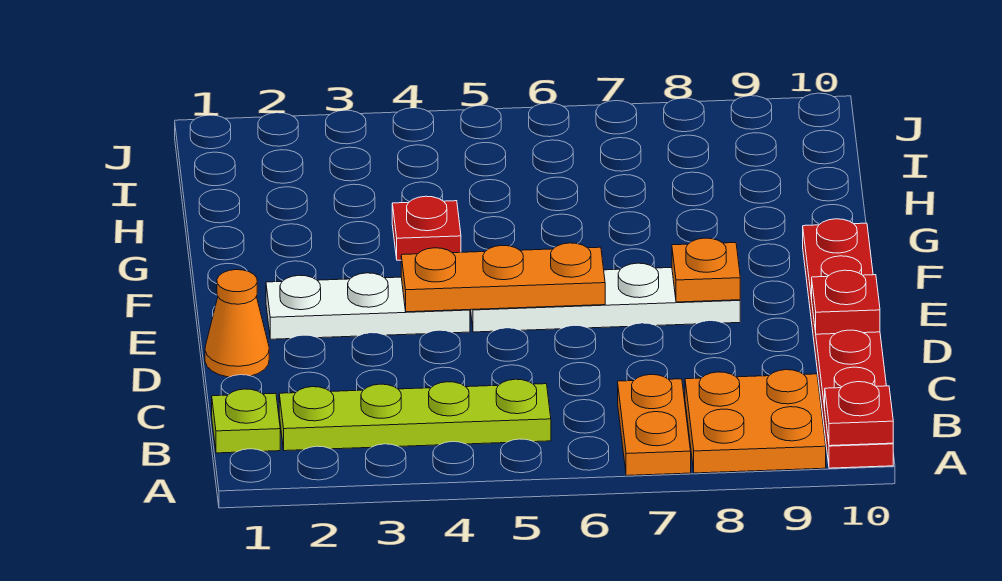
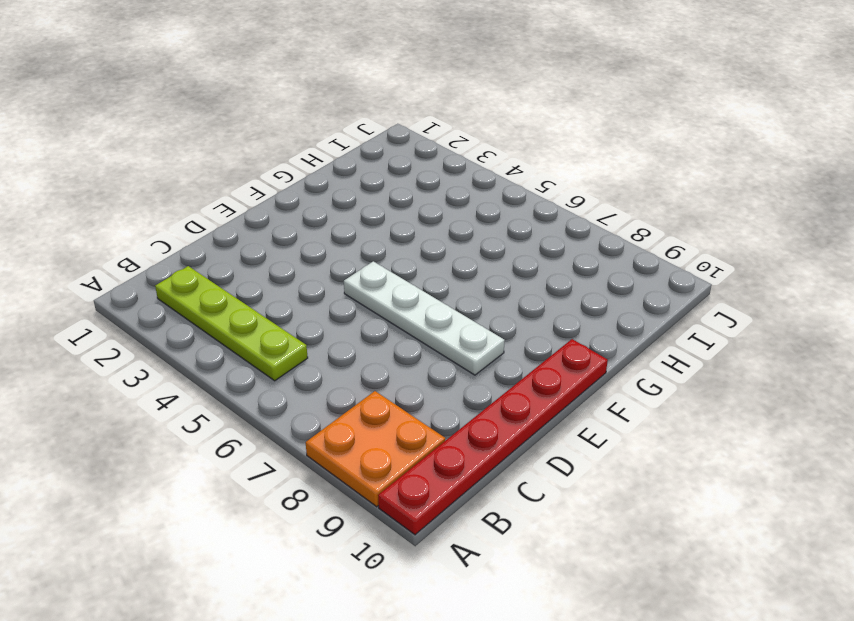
none -> orange 1x2 plate [618,375,691,476]
none -> lime 1x1 plate [212,389,280,453]
none -> orange 1x1 cone [205,270,269,377]

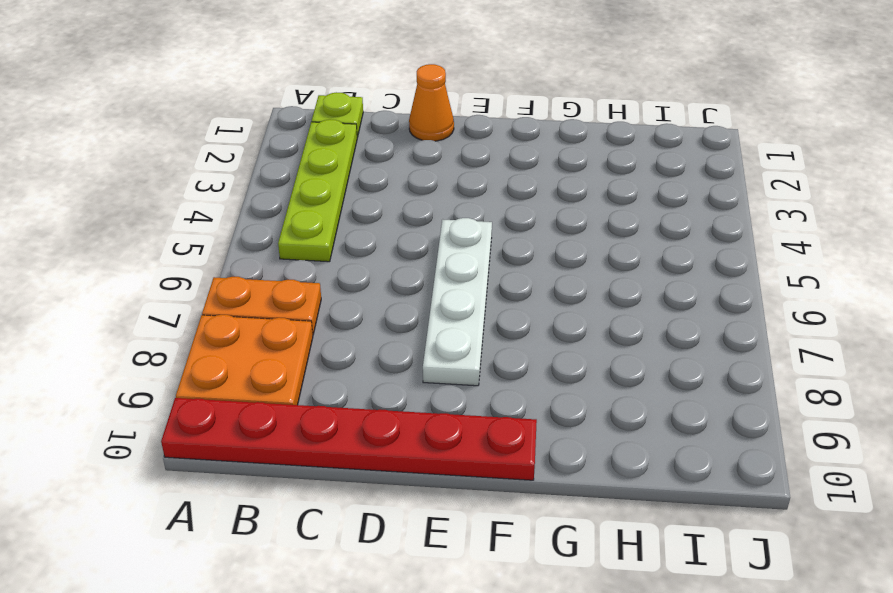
none -> white 1x3 plate [266,273,470,339]
none -> red 1x1 plate [392,196,461,260]
none -> red 1x1 plate [825,382,893,446]

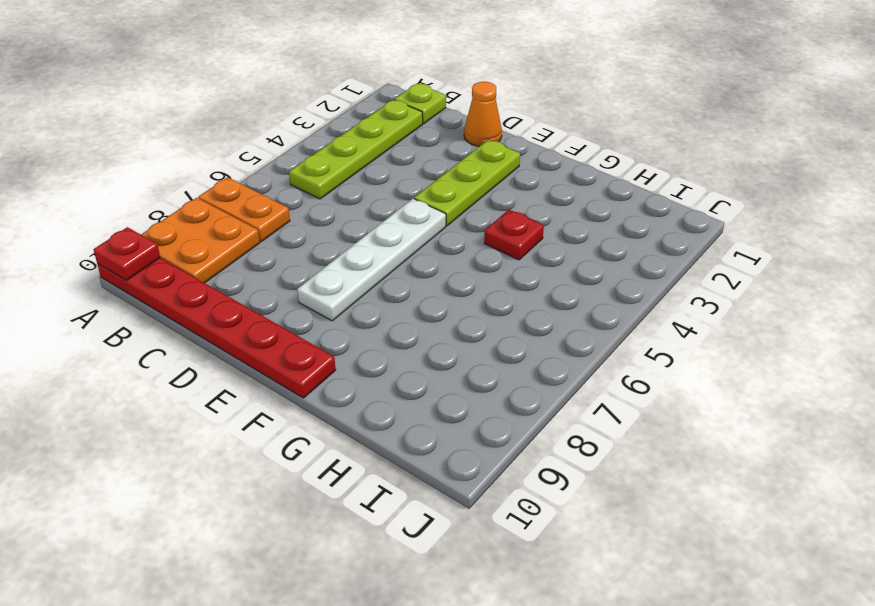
lime 1x3 plate [414,140,520,226] -> white 1x3 plate [266,273,470,339]
none -> red 1x1 plate [812,270,880,334]
none -> orange 1x3 plate [401,243,605,312]
none -> orange 1x1 plate [672,238,740,302]

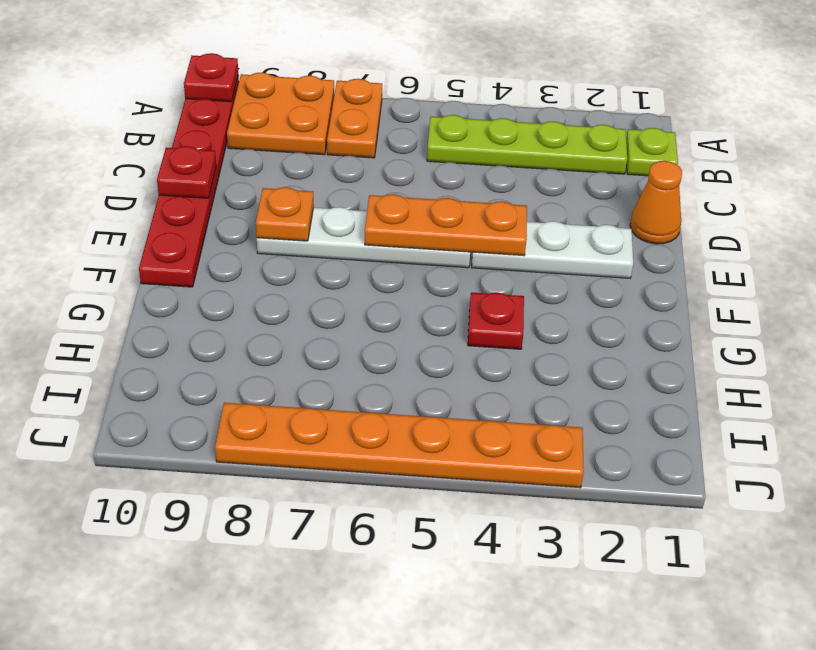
orange 1x6 plate [215,403,584,488] -> none

